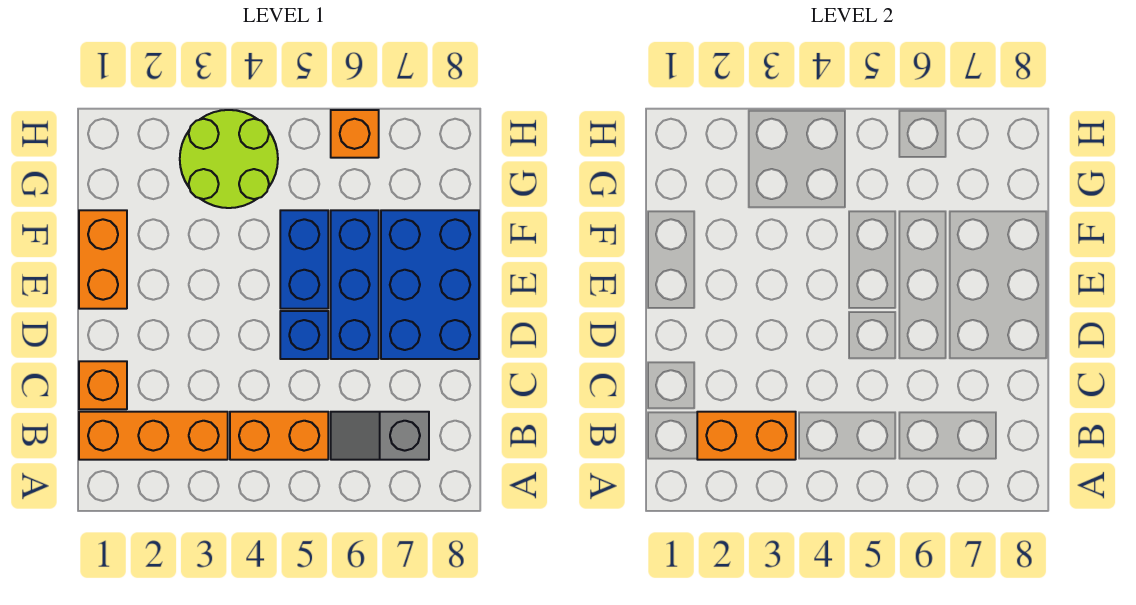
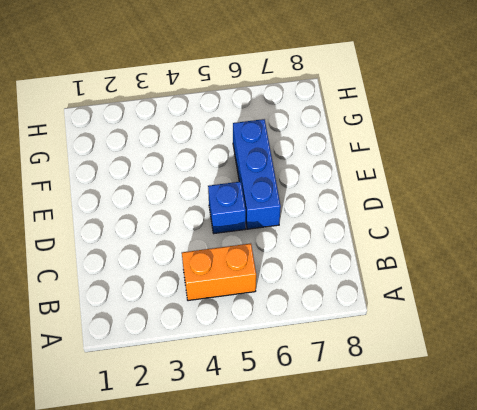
none -> orange 1x3 brick [79,412,228,460]
none -> grey 1x2 slope [331,412,429,460]
none -> orange 1x1 brick [79,361,127,409]

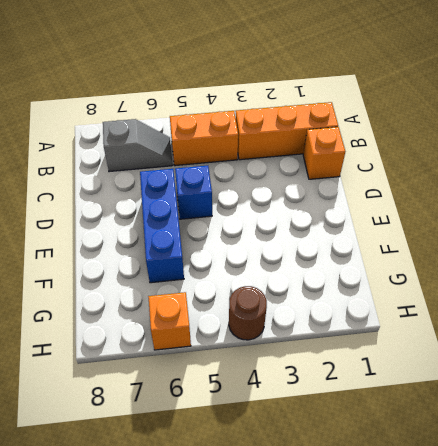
brown 1x1 round brick [229,286,267,340] -> lime 2x2 round brick [180,110,278,208]
none -> blue 2x3 brick [381,210,479,359]
none -> orange 1x2 brick [79,210,127,309]
none -> blue 1x2 brick [280,210,328,309]

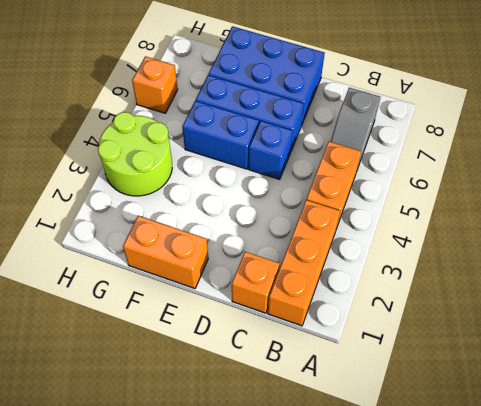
none -> orange 1x2 brick [697,412,796,460]

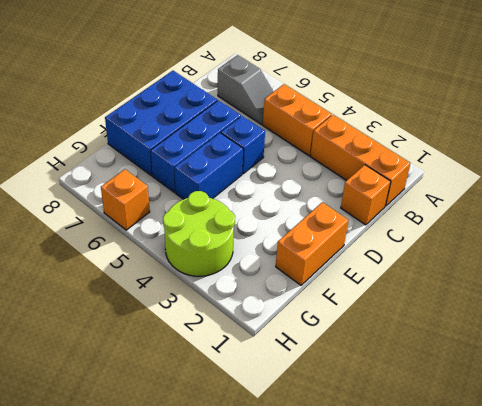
none -> orange 1x2 brick [697,412,796,460]

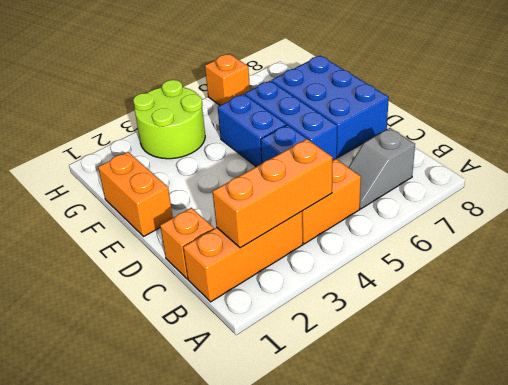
orange 1x3 brick [212,139,332,248] -> orange 1x2 brick [697,412,796,460]

